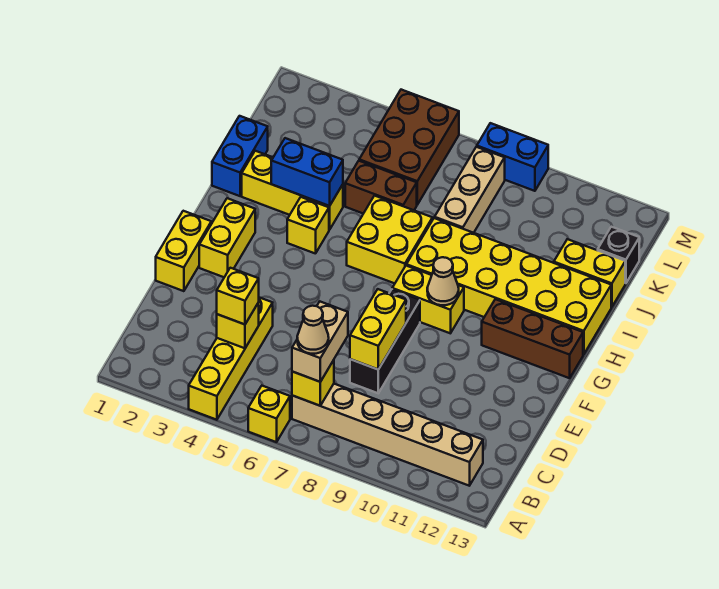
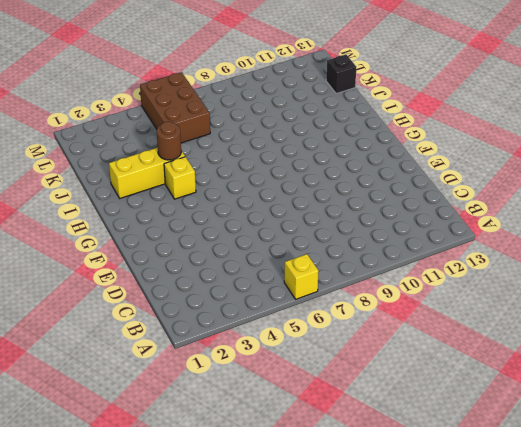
brown 1x1 round brick [157,122,181,160] -> blue 1x2 brick [271,138,343,206]
none -> yellow 1x4 brick [189,297,273,420]
none -> tan 1x6 brick [292,384,483,486]
none -> black 1x3 brick [350,289,420,393]

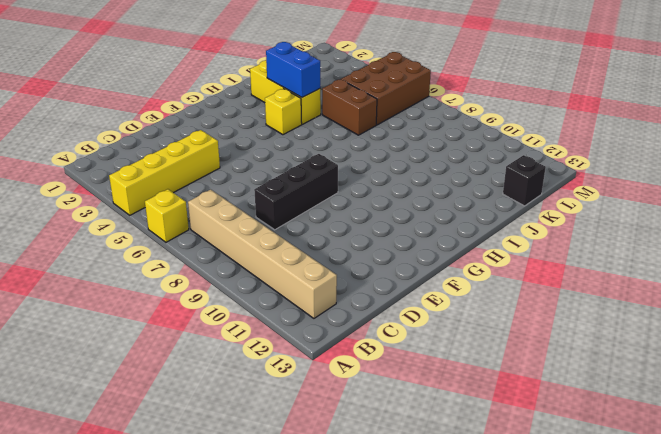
none -> yellow 1x2 brick [156,211,211,291]
none -> yellow 1x2 brick [199,198,255,277]
none -> yellow 1x2 brick [392,266,464,333]

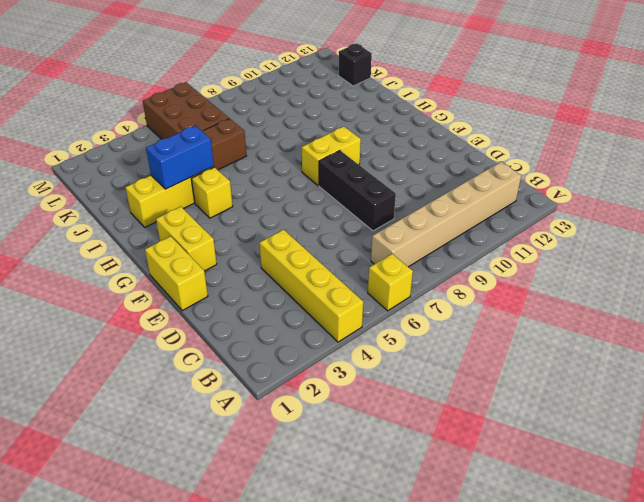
none -> brown 1x3 brick [482,299,583,378]
none -> yellow 2x2 brick [347,196,432,283]
none -> yellow 2x6 brick [406,218,611,355]

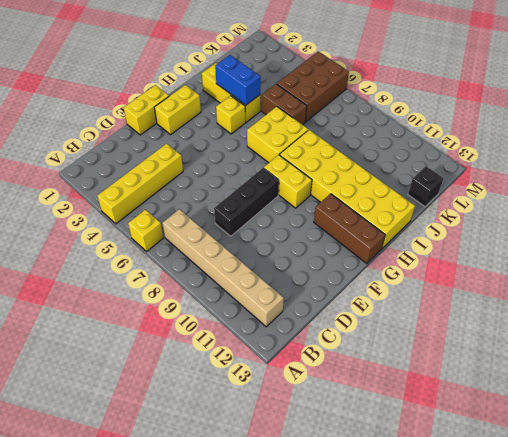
none -> blue 1x2 brick [212,116,268,196]
none -> tan 1x3 brick [435,147,505,233]
none -> yellow 1x2 brick [554,239,625,307]

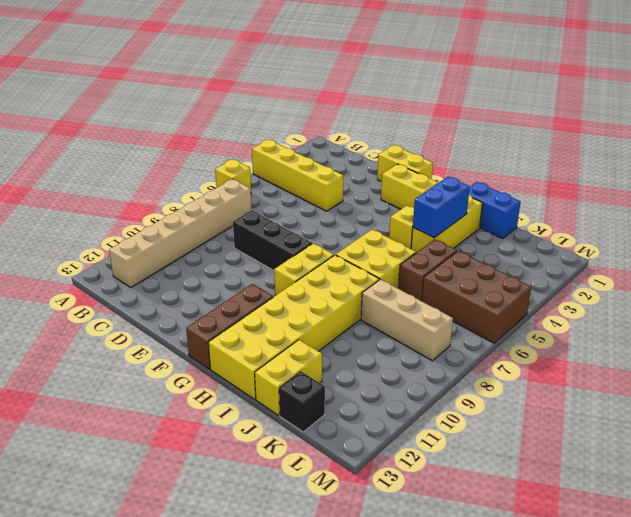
none -> blue 1x2 brick [477,123,548,191]
none -> yellow 1x1 brick [292,360,334,406]
none -> yellow 1x1 brick [217,303,259,348]

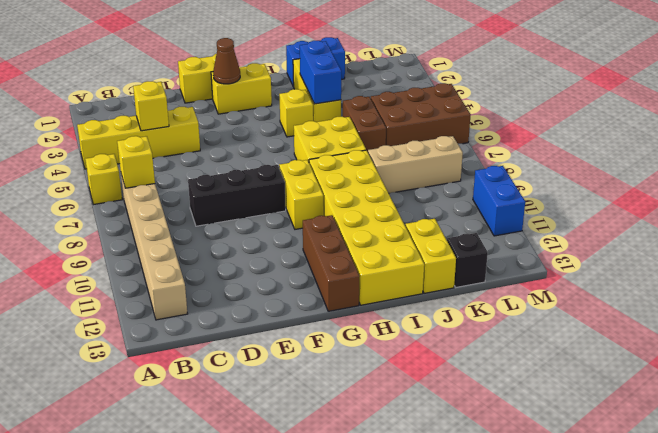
brown 1x1 cone [213,38,240,84] -> none
blue 1x2 brick [473,166,525,236] -> blue 1x2 brick moved to [477,123,548,191]
none -> yellow 1x2 brick [350,289,406,369]
none -> tan 1x1 cone [427,257,459,305]
none -> tan 1x2 brick [292,302,348,382]

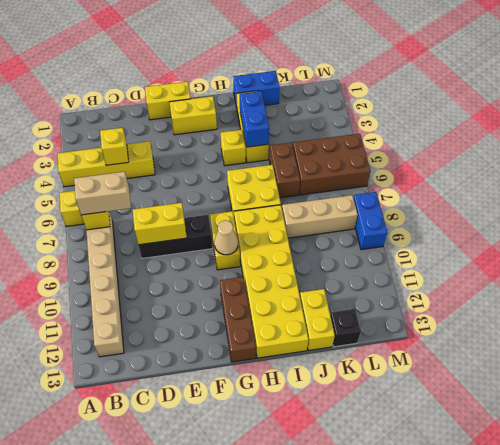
none -> yellow 1x1 brick [217,268,259,324]
none -> tan 1x1 cone [297,306,329,354]

